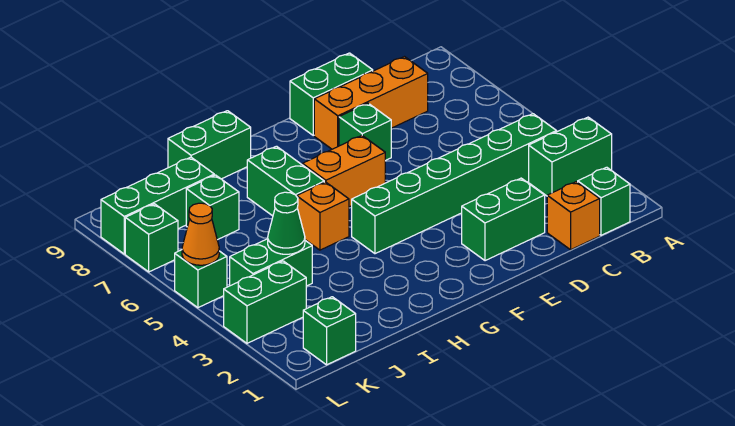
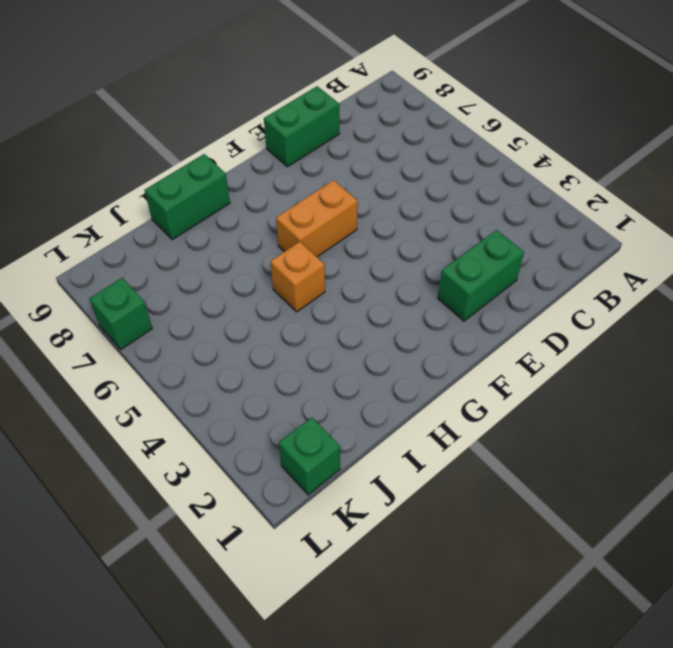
none -> green 1x2 brick [529,117,612,196]
none -> green 1x1 brick [578,167,630,235]
none -> green 1x6 brick [352,114,556,254]

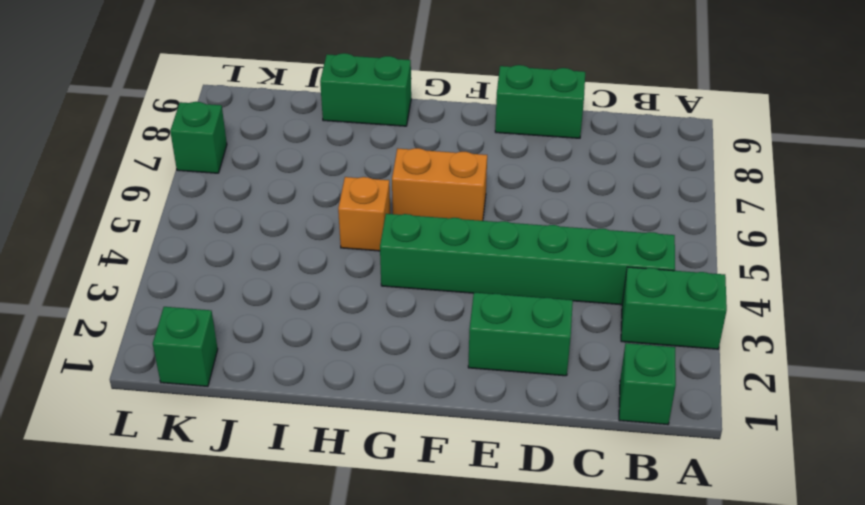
none -> orange 1x1 brick [547,182,600,250]
none -> orange 1x3 brick [314,57,428,149]
none -> green 1x1 brick [339,103,391,161]

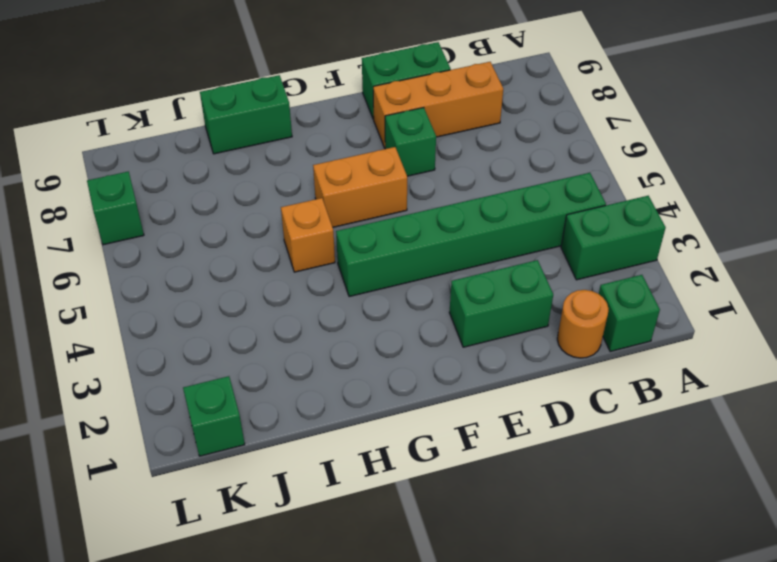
orange 1x1 round brick [557,290,609,358] -> orange 1x1 brick [547,182,600,250]
none -> green 1x2 brick [247,146,324,216]
none -> green 1x2 brick [230,239,312,286]
none -> green 1x1 brick [186,175,239,240]

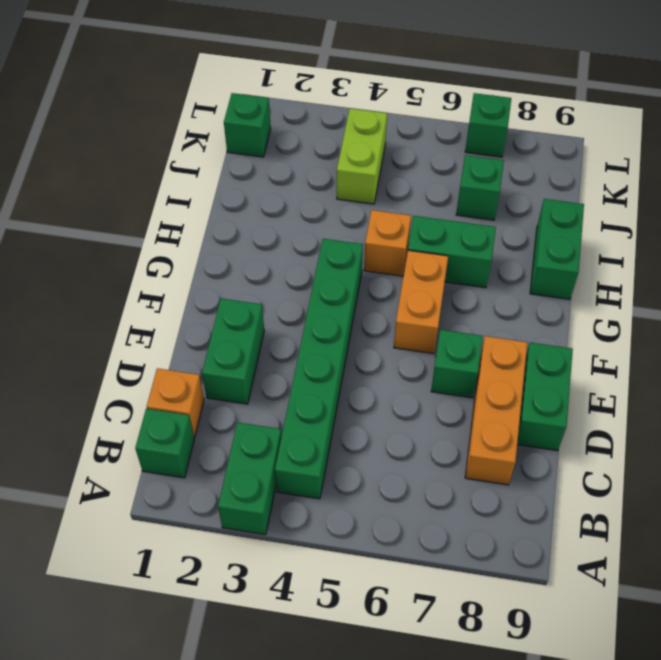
lime 1x2 brick [337,108,387,204] -> green 1x2 brick [230,239,312,286]
none -> green 1x3 brick [101,157,214,254]
none -> green 1x2 brick [224,261,306,343]
none -> green 1x1 brick [175,250,227,308]

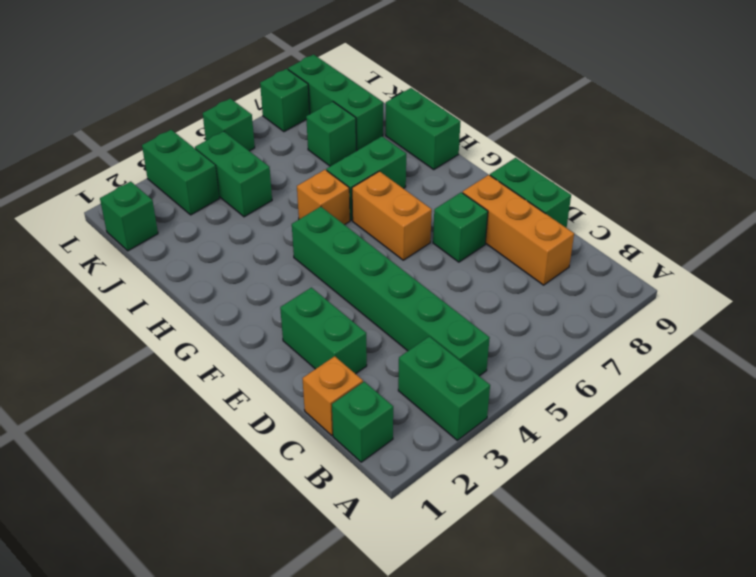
none -> green 1x1 cone [268,192,305,254]
none -> orange 1x1 cone [182,203,219,265]

